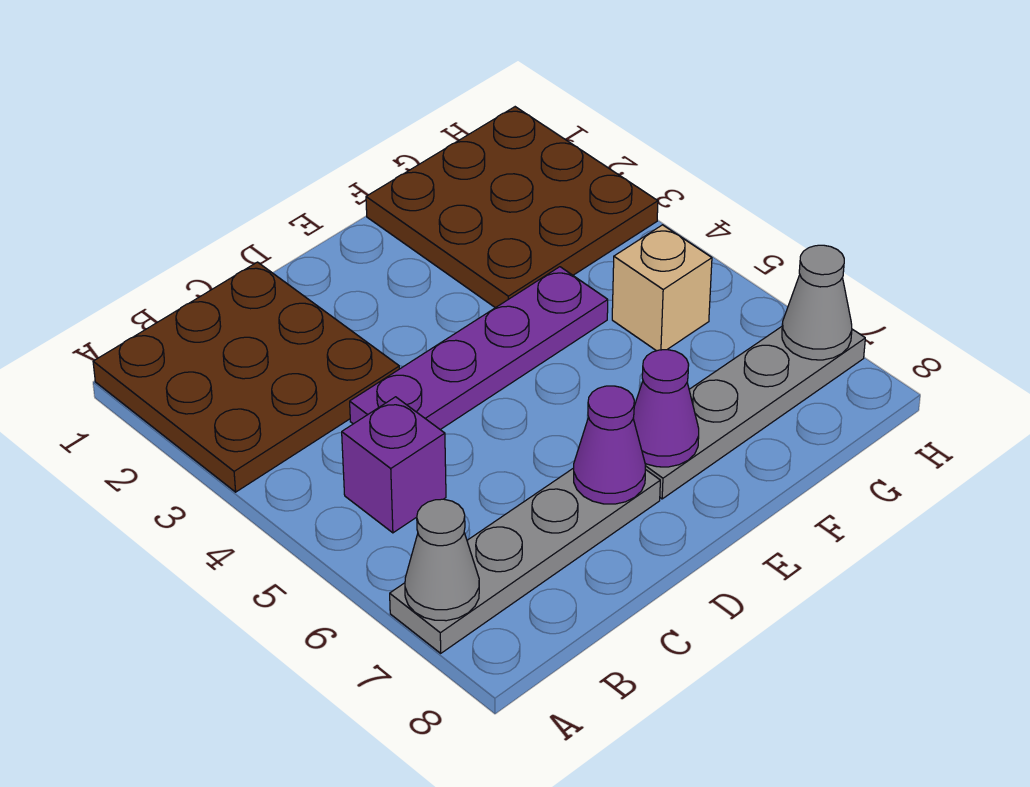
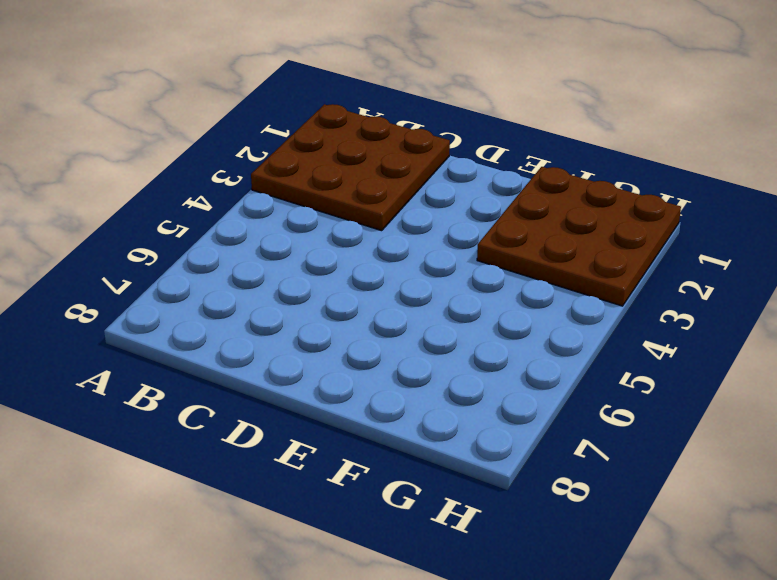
none -> grey 1x4 plate [390,468,660,653]
none -> purple 1x1 brick [342,397,446,533]

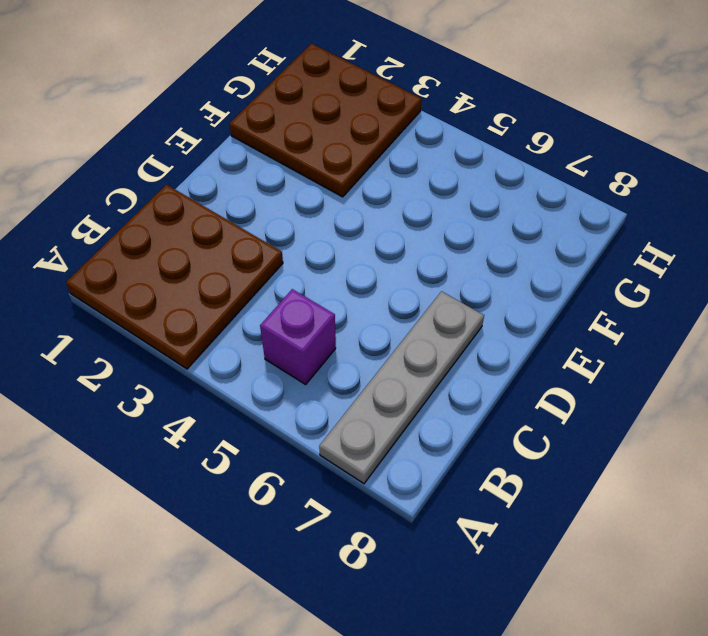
none -> purple 1x4 plate [350,267,608,430]
none -> grey 1x4 plate [645,327,865,499]

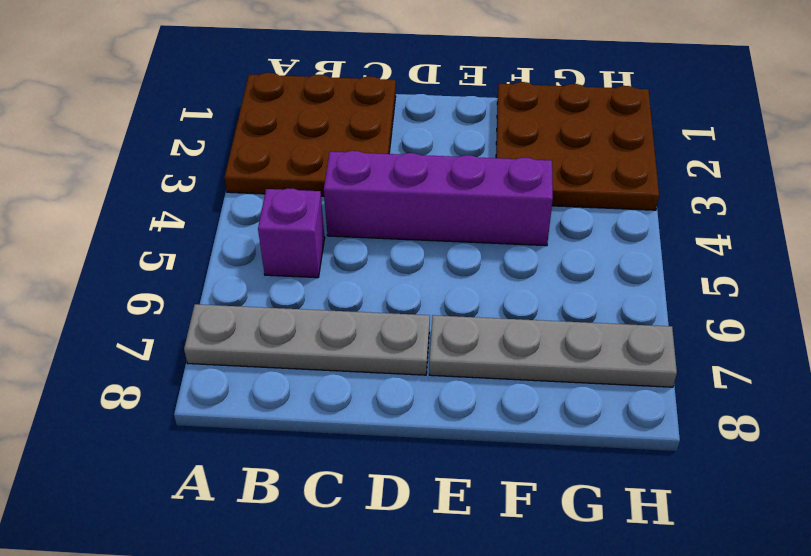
purple 1x4 brick [324,151,553,246] -> purple 1x4 plate [350,267,608,430]
none -> tan 1x1 brick [612,225,712,351]
none -> grey 1x1 cone [405,499,479,621]

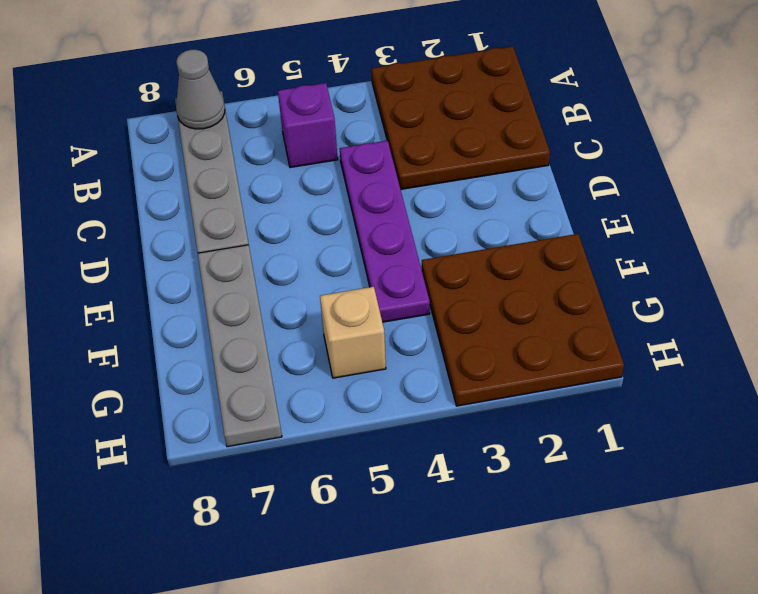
none -> purple 1x1 cone [574,386,645,504]
none -> purple 1x1 cone [633,350,699,467]

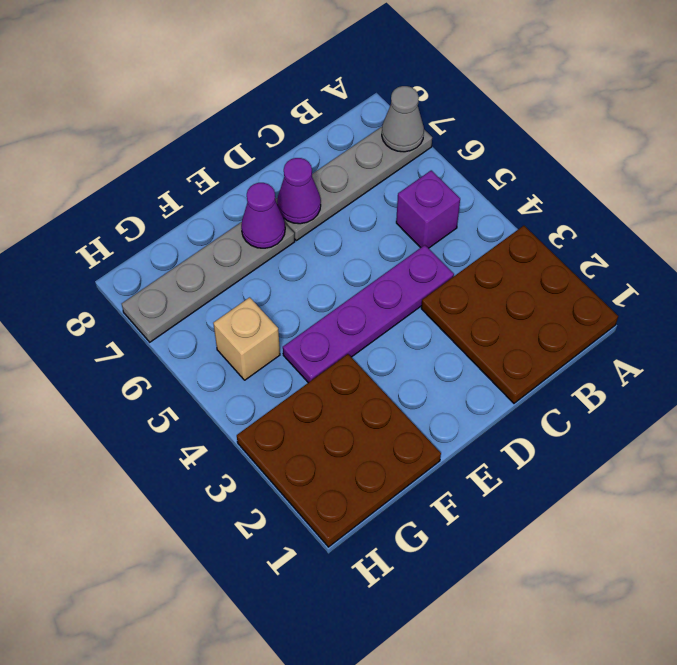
none -> grey 1x1 cone [782,245,852,360]

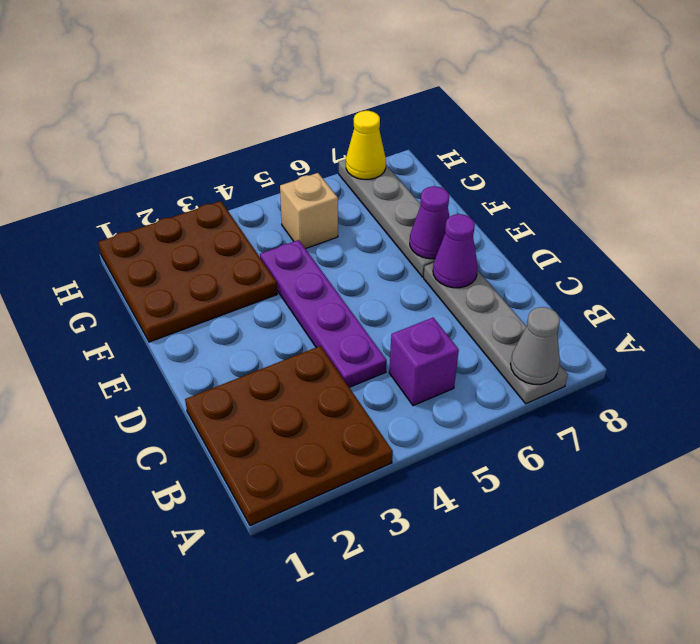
yellow 1x1 cone [346,111,386,179] -> grey 1x1 cone [782,245,852,360]

